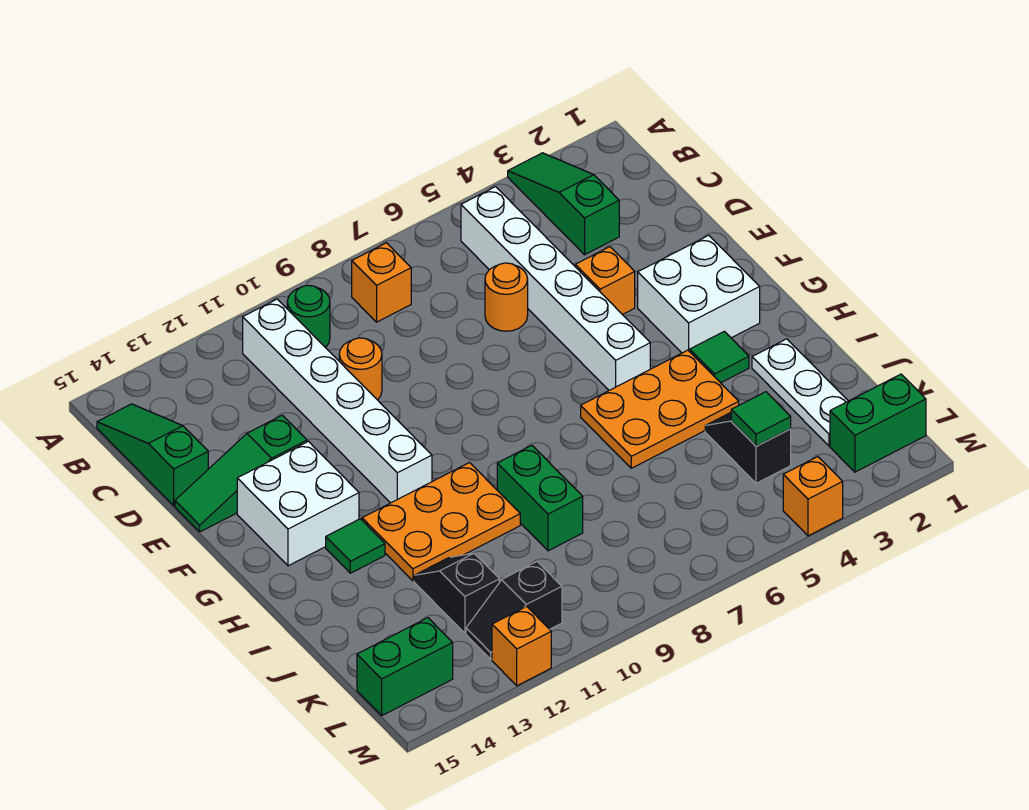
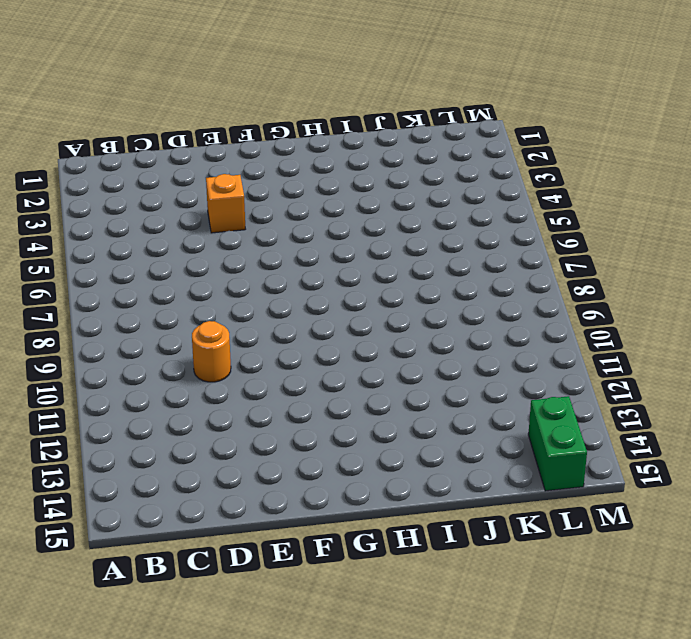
none -> green 1x3 slope [508,153,619,255]
none -> white 1x6 brick [461,187,650,390]
none -> orange 1x1 brick [352,243,411,322]

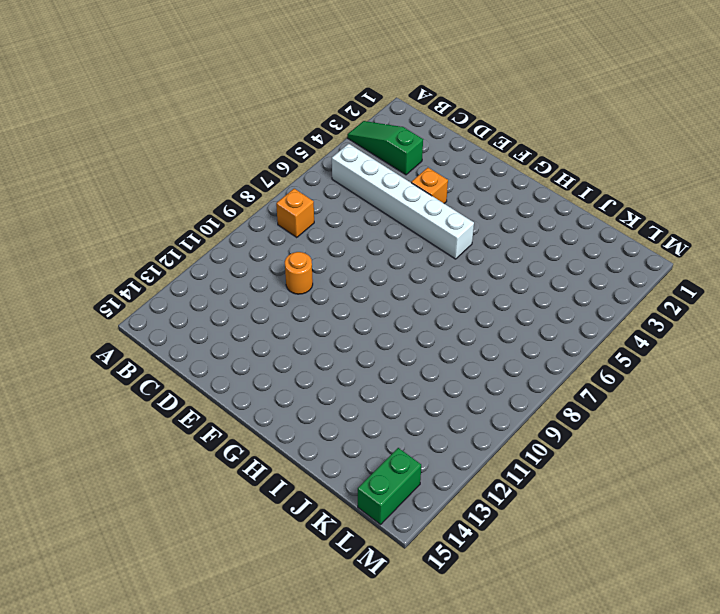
none -> green 1x1 round brick [287,285,330,348]
none -> white 1x6 brick [243,299,432,503]
none -> green 1x3 slope [97,404,208,506]

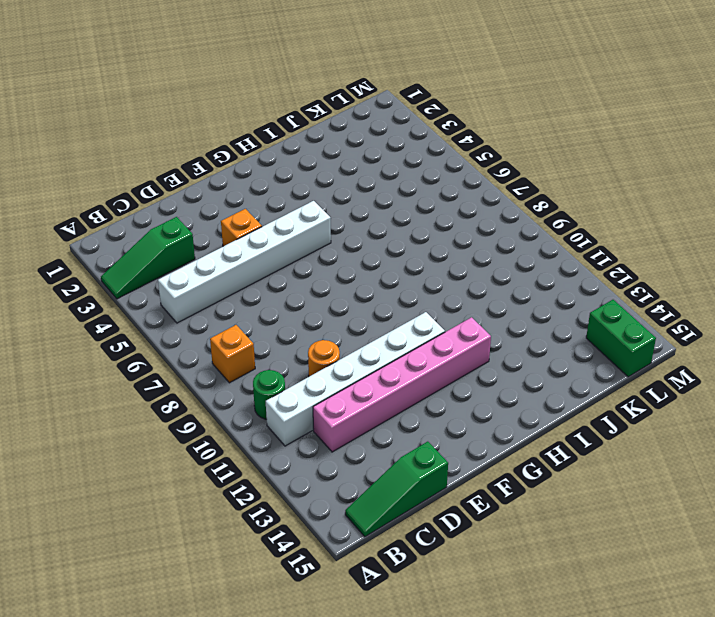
pink 1x6 brick [313,317,491,452] -> orange 2x3 plate [362,463,520,581]
none -> orange 1x1 round brick [485,263,528,331]
none -> green 1x3 slope [175,415,307,532]
none -> white 2x2 brick [638,235,760,353]

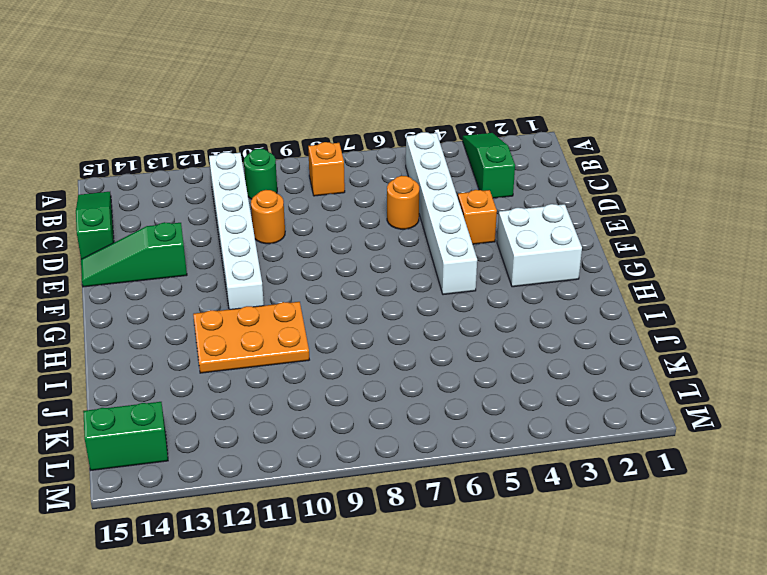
none -> white 2x2 brick [237,441,359,566]
none -> green 1x1 tile [690,331,749,383]
none -> orange 2x3 plate [581,350,739,468]

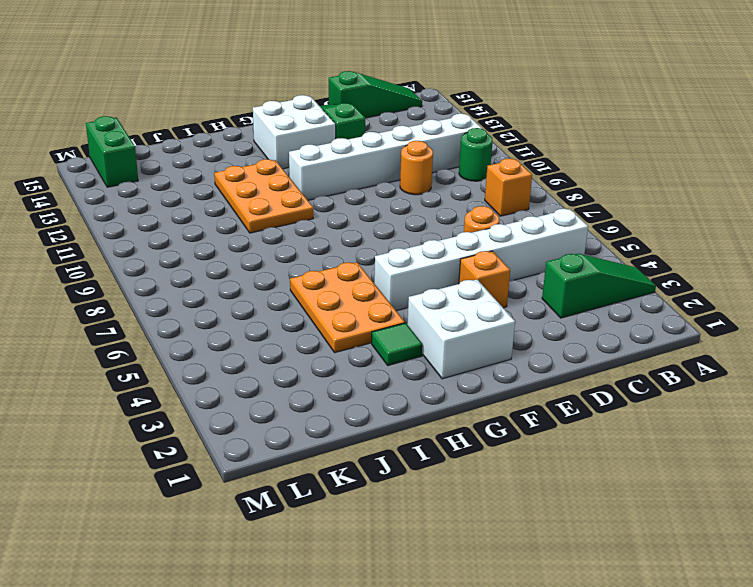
none -> green 1x1 tile [326,519,385,573]
none -> white 1x3 plate [752,339,848,446]
none -> green 1x2 brick [497,445,583,551]

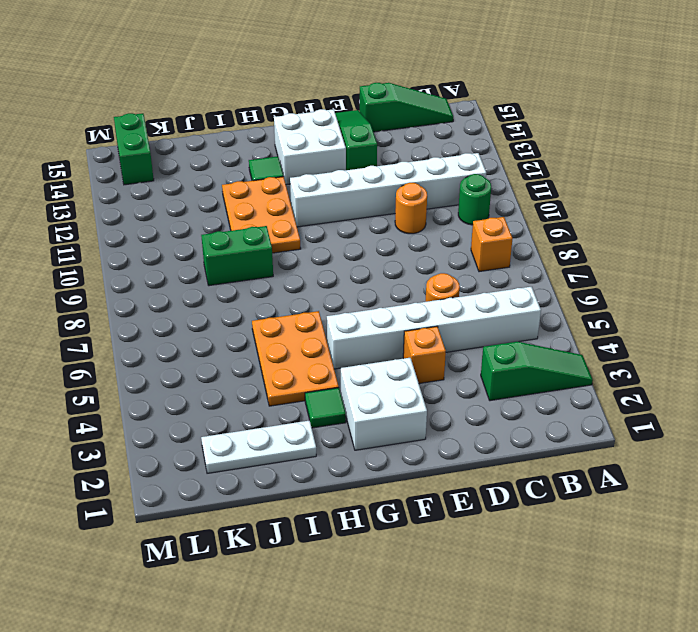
none -> black 1x2 slope [705,413,791,483]
none -> black 1x2 slope [414,553,499,633]
none -> green 1x2 brick [830,374,926,472]

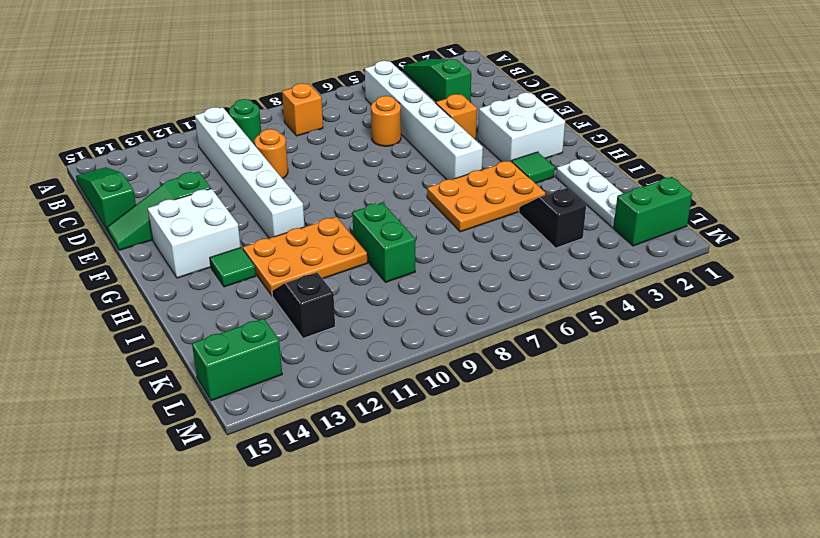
none -> black 1x2 slope [466,562,562,659]
none -> orange 1x1 brick [783,457,843,536]
none -> orange 1x1 brick [492,606,551,686]

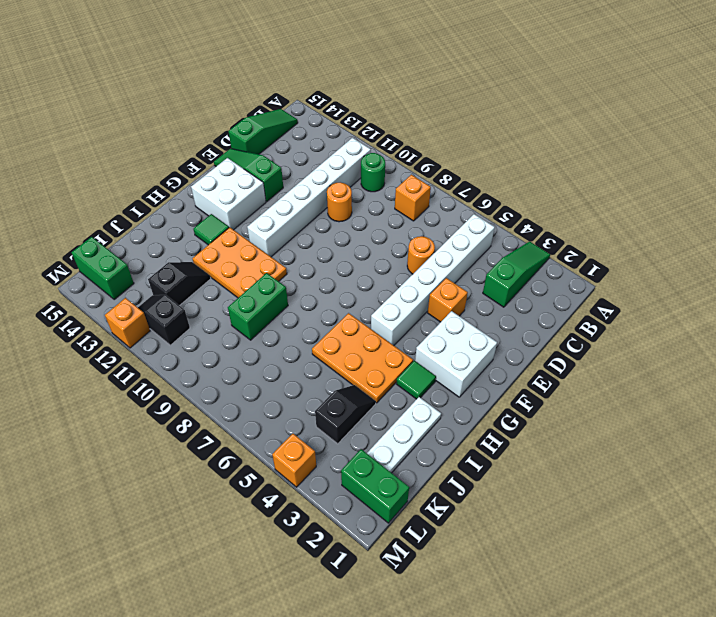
none -> green 1x1 tile [731,392,791,446]

